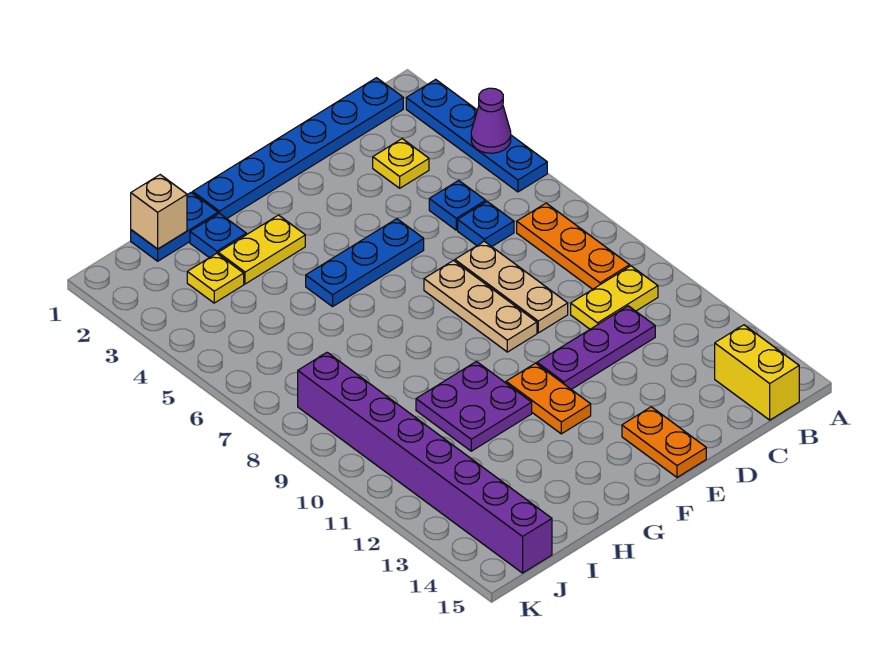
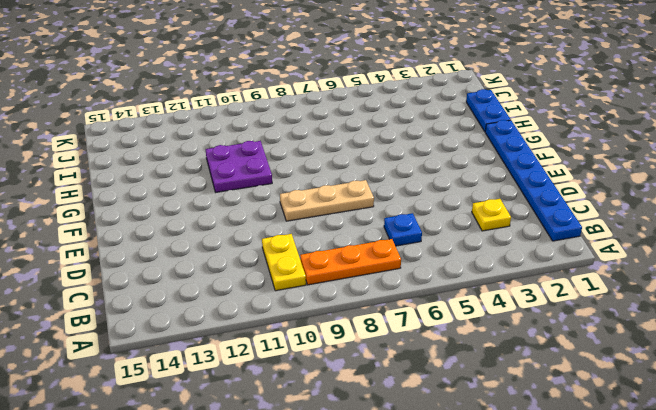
none -> blue 1x4 plate [406,79,547,192]
none -> yellow 1x2 brick [715,325,799,420]
none -> blue 1x1 plate [429,180,486,230]

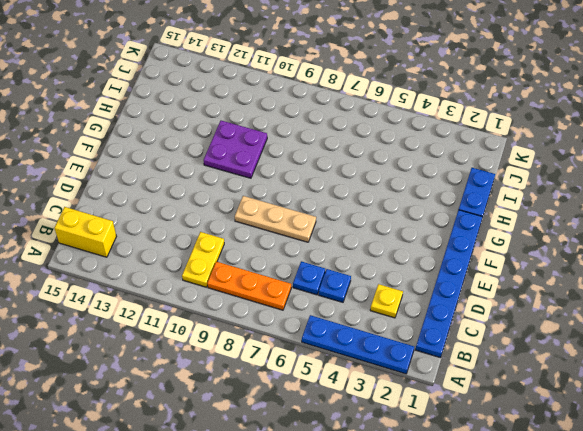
none -> purple 1x3 plate [537,306,655,389]
none -> tan 1x3 plate [455,241,568,333]
none -> blue 1x3 plate [306,219,424,307]

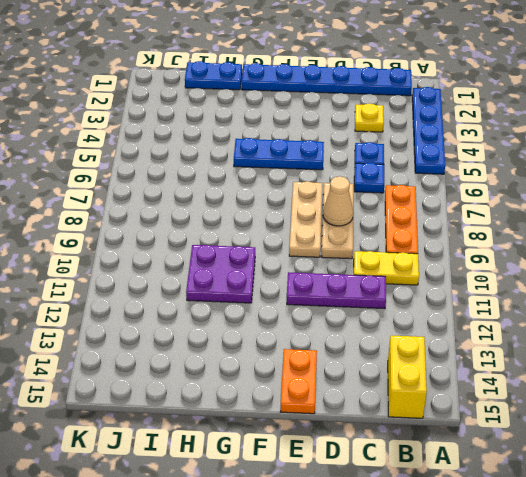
tan 1x1 cone [323,176,353,226] -> none
none -> orange 1x2 plate [506,363,591,434]
none -> yellow 1x2 plate [218,215,305,284]
none -> blue 1x1 plate [190,213,246,258]

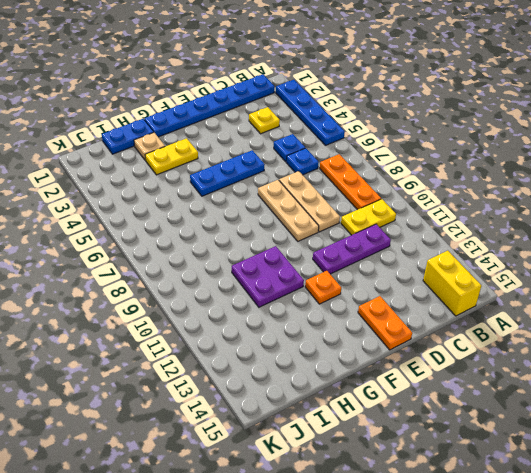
orange 1x1 plate [305,271,341,304] -> orange 1x2 plate [506,363,591,434]
tan 1x1 plate [134,133,165,160] -> blue 1x1 plate [190,213,246,258]
none -> yellow 1x1 plate [187,253,244,303]
none -> purple 1x8 brick [298,352,552,573]
none -> purple 1x1 cone [471,88,511,153]

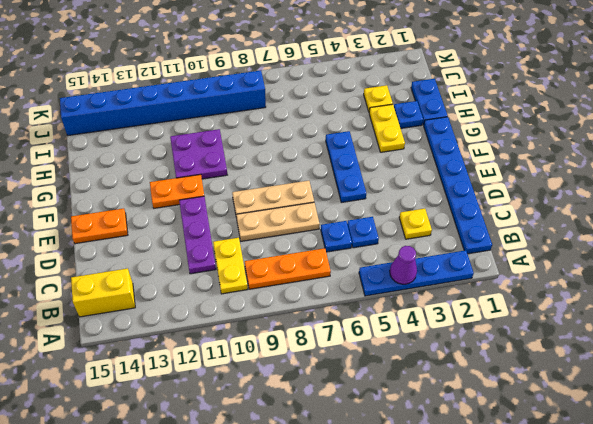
blue 1x8 brick [60,70,266,136] -> purple 1x8 brick [298,352,552,573]
none -> tan 1x1 brick [131,175,187,249]

